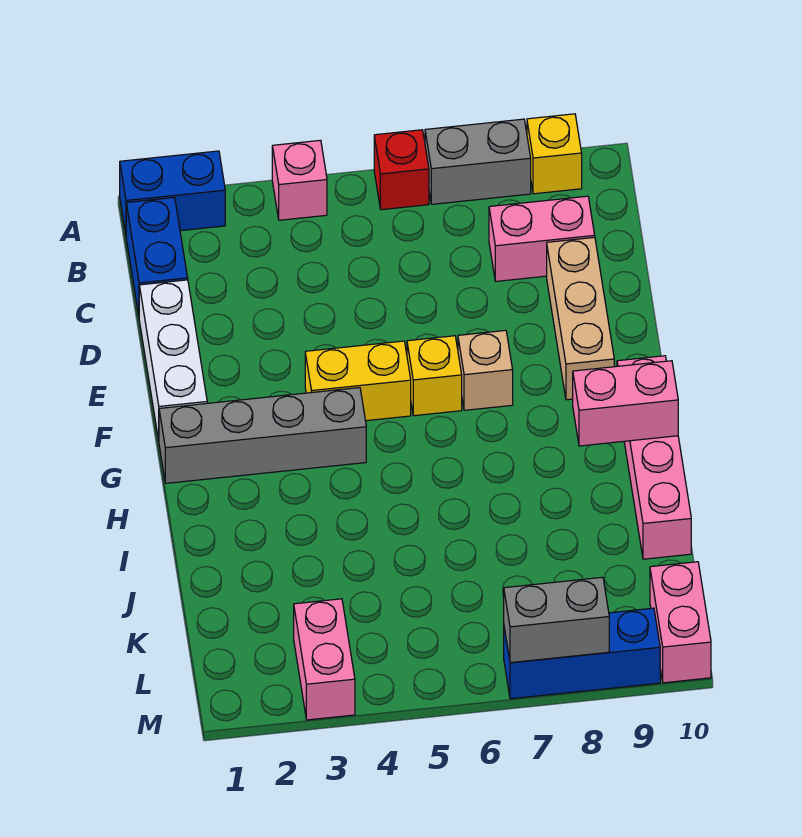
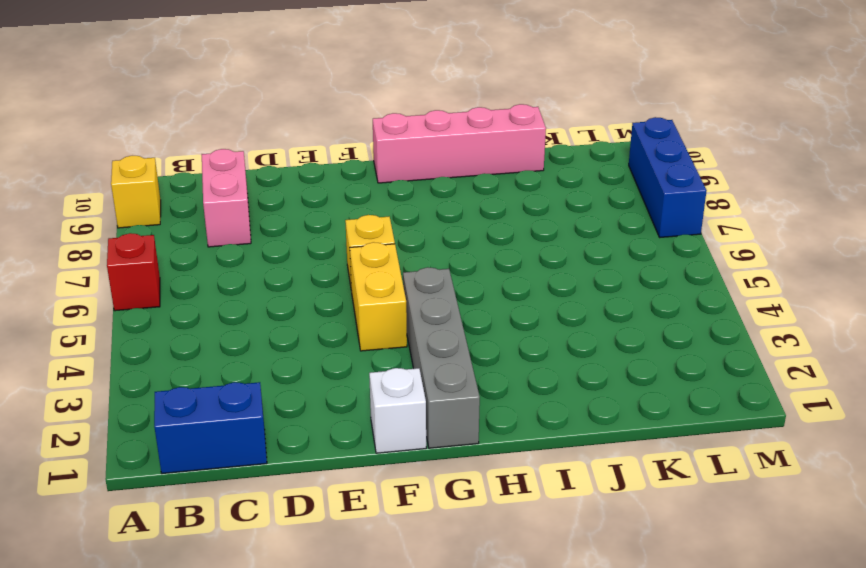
white 1x1 brick [369,368,426,453] -> white 1x3 brick [139,280,207,440]
none -> blue 1x2 brick [120,151,225,233]
none -> pink 1x1 brick [272,140,327,220]
none -> grey 1x2 brick [425,119,531,204]

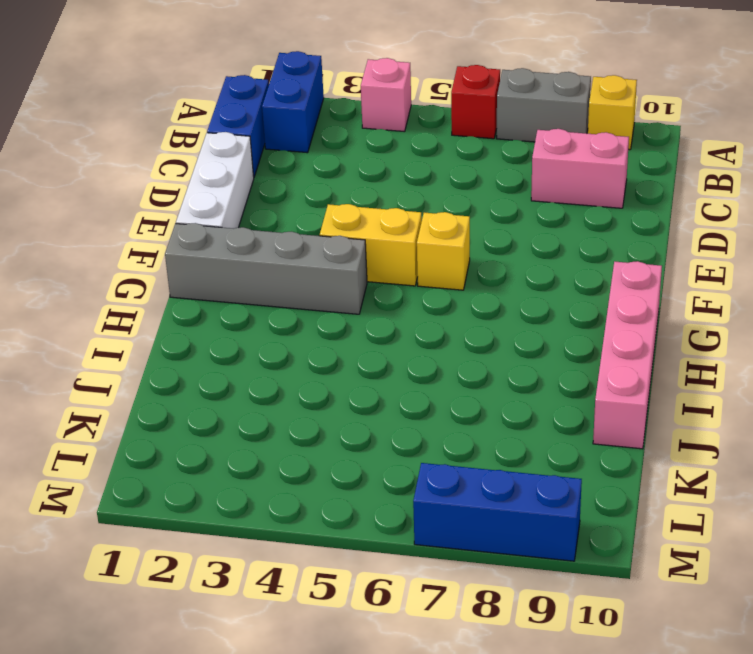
blue 1x2 brick [262,51,324,153] -> blue 1x2 brick turned to [120,151,225,233]
none -> tan 1x3 brick [547,237,614,400]
none -> tan 1x1 brick [458,330,513,410]
none -> pink 1x2 brick [294,599,355,720]

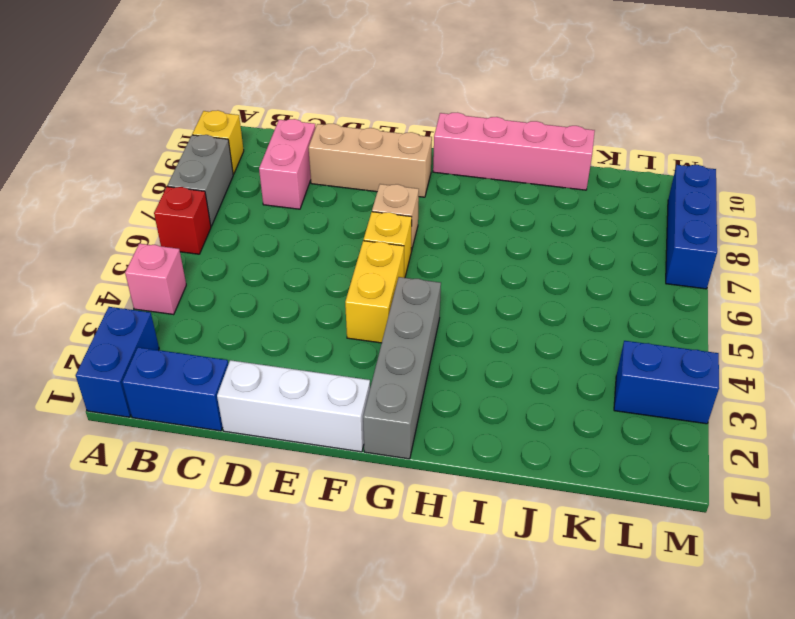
blue 1x2 brick [614,341,719,424] -> pink 1x2 brick [294,599,355,720]
none -> pink 1x2 brick [650,562,711,683]
none -> pink 1x2 brick [573,361,678,446]
none -> grey 1x2 brick [504,577,609,663]

